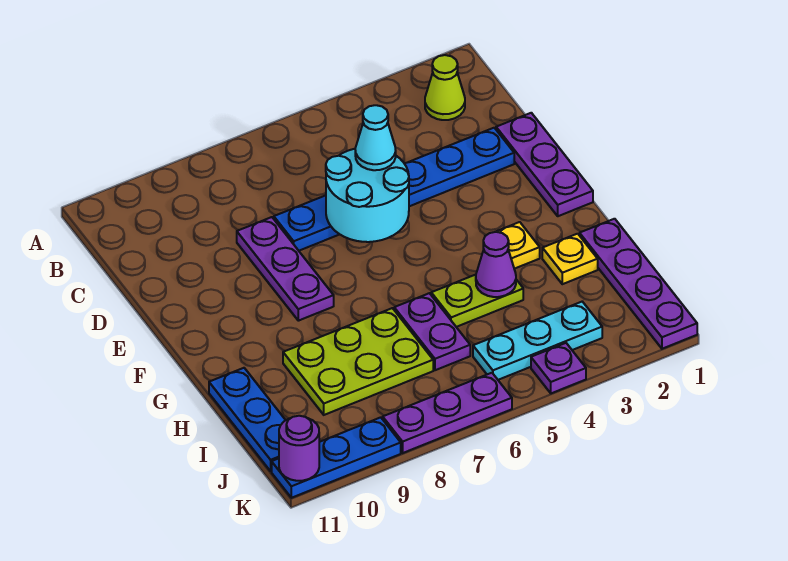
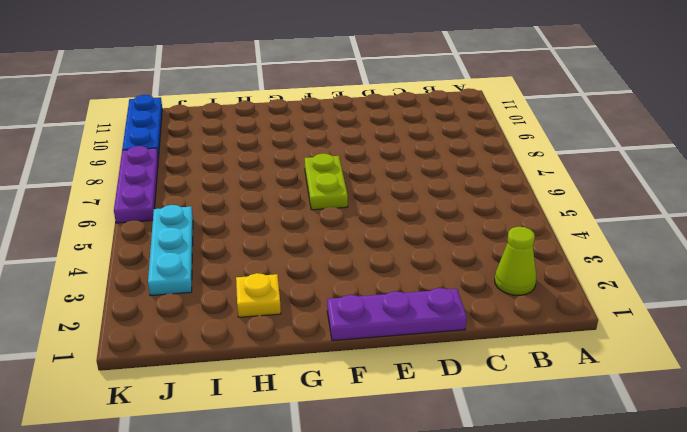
lime 1x2 plate [305,154,348,210] -> lime 1x2 plate moved to [431,275,523,327]
none -> blue 1x6 plate [274,128,514,251]
none -> purple 1x3 plate [237,217,334,321]
none -> yellow 1x1 plate [496,222,540,269]

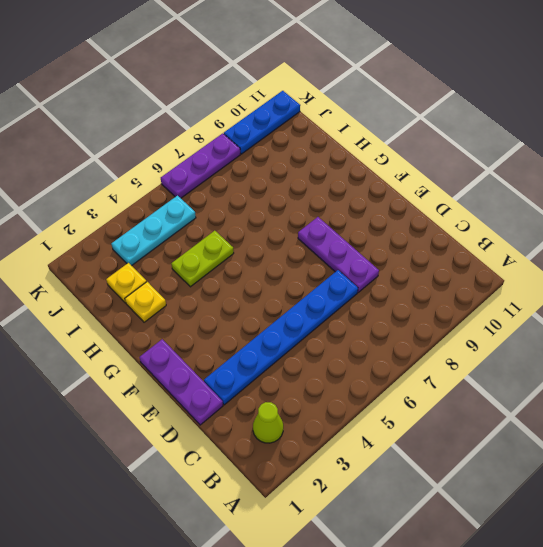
yellow 1x1 plate [106,263,146,303] -> yellow 1x1 plate moved to [496,222,540,269]
none -> purple 1x4 plate [580,219,697,349]
none -> purple 1x2 plate [394,293,470,370]
none -> lime 2x3 plate [283,308,433,415]

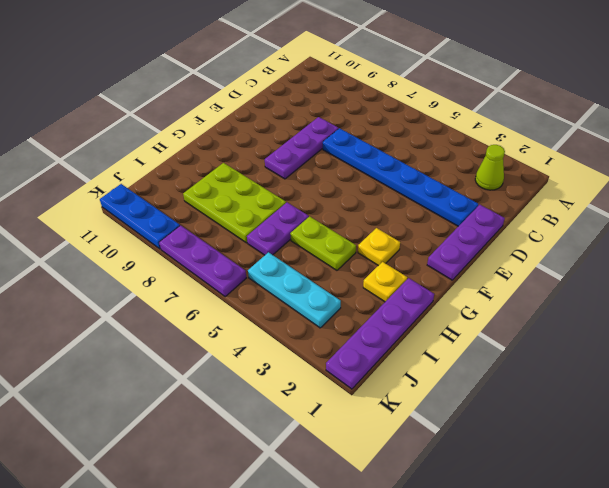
none -> blue 1x3 plate [209,368,286,471]
none -> purple 1x1 plate [531,343,586,393]
none -> cyan 2x2 round brick [326,149,409,242]

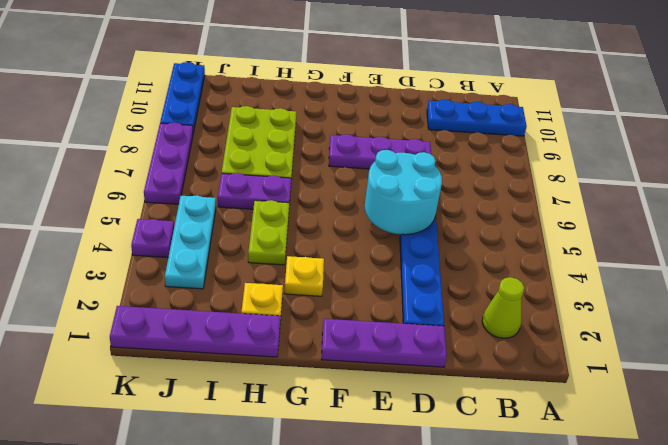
blue 1x3 plate [427,100,527,136] -> blue 1x3 plate moved to [209,368,286,471]
none -> purple 1x1 cone [476,232,516,297]
none -> purple 1x1 round brick [279,416,319,481]
none -> cyan 1x1 cone [355,105,396,170]

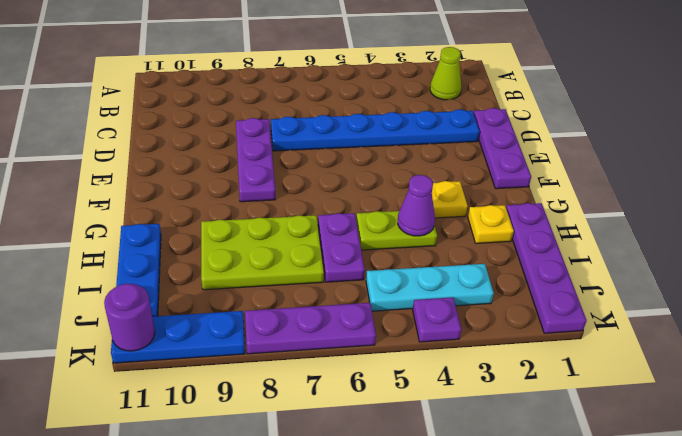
none -> cyan 2x2 round brick [326,149,409,242]
none -> cyan 1x1 cone [355,105,396,170]

